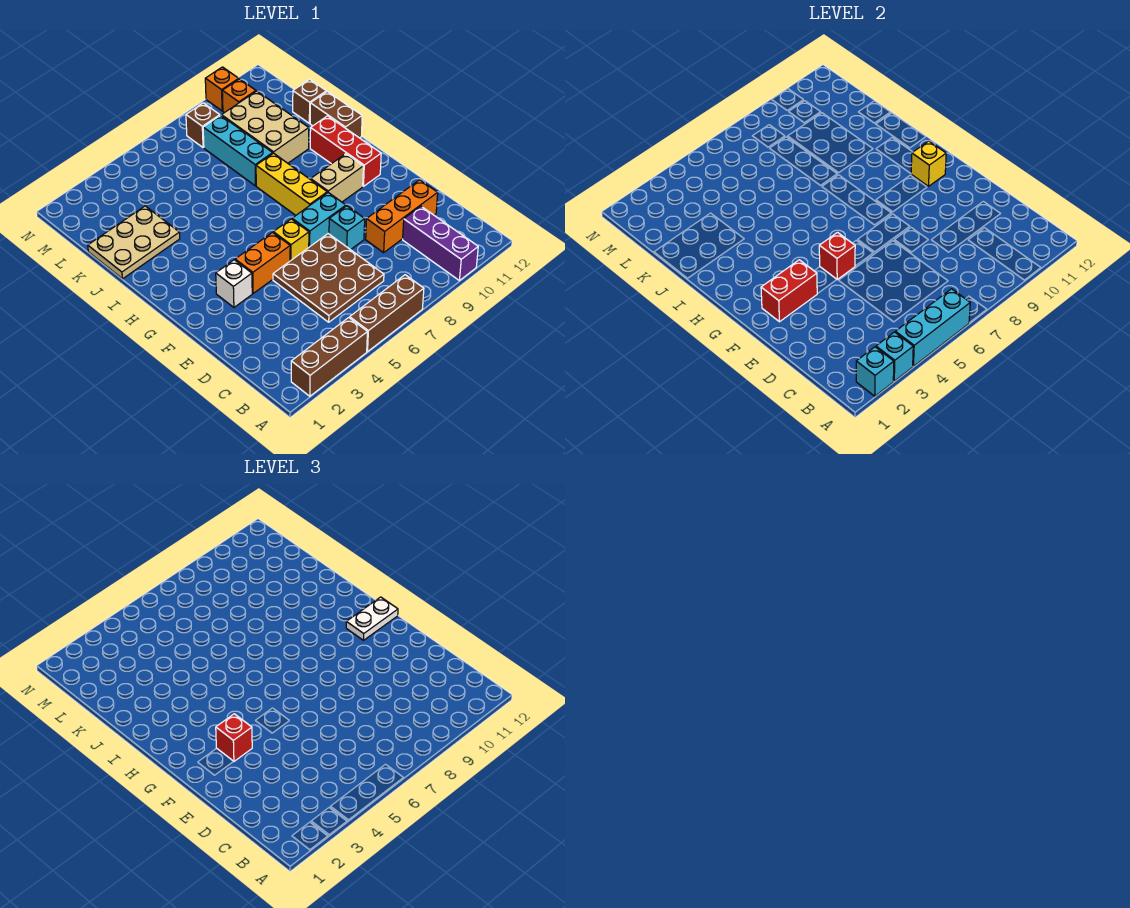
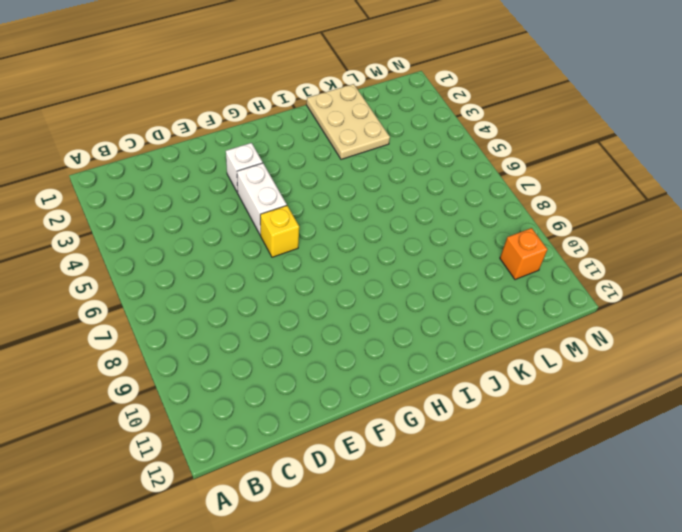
white 1x2 brick [237,163,287,235] -> orange 1x2 brick [235,233,290,293]
none -> brown 1x3 brick [291,318,367,396]
none -> brown 1x3 brick [350,275,424,352]
none -> purple 1x3 brick [403,206,478,280]

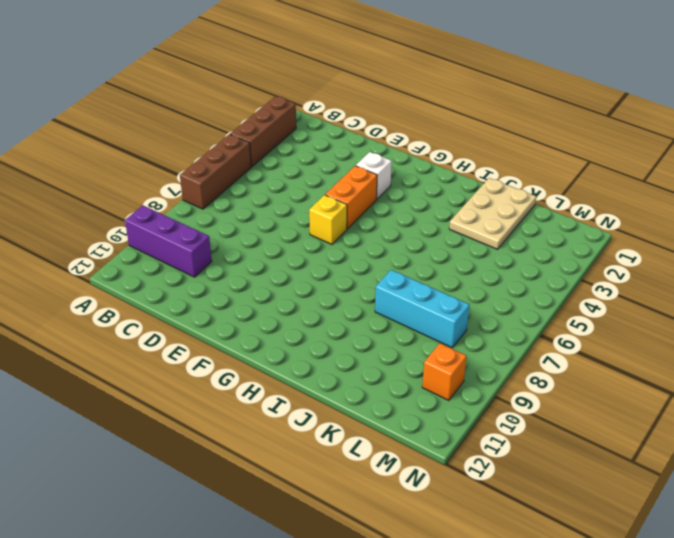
none -> brown 3x3 plate [273,234,384,322]
none -> orange 1x3 brick [366,180,438,253]
none -> cyan 1x1 brick [329,206,365,250]

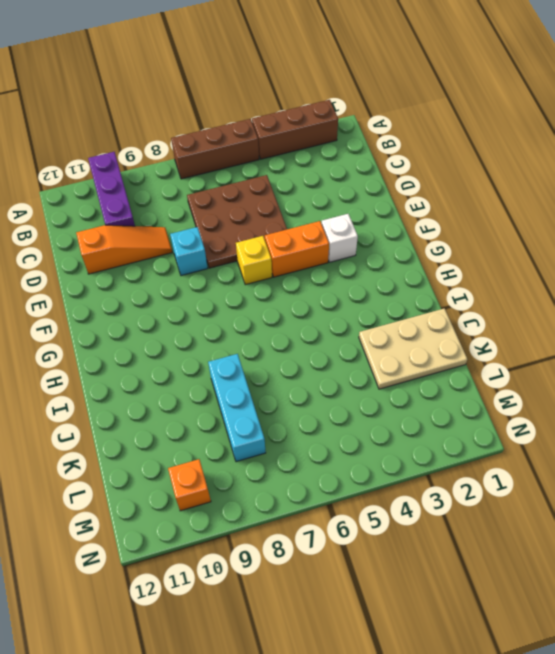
orange 1x3 slope [76,225,172,274] -> orange 1x3 brick [366,180,438,253]
none -> cyan 1x2 brick [292,193,346,247]
none -> yellow 1x3 brick [256,153,327,215]
none -> tan 1x2 brick [311,154,363,202]

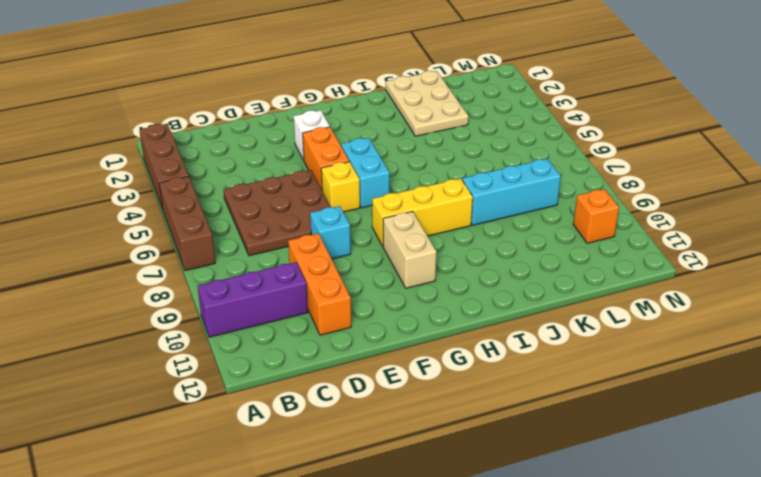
cyan 1x2 brick [341,138,390,208] -> cyan 1x2 brick moved to [292,193,346,247]
none -> red 1x3 brick [310,116,381,186]
none -> brown 1x2 brick [310,92,362,138]
none -> tan 2x3 brick [222,91,309,163]

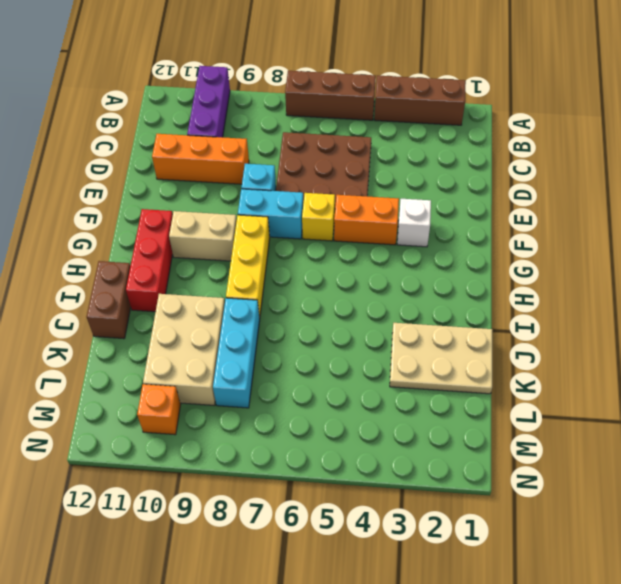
none -> brown 1x1 brick [293,79,326,123]
none -> brown 1x1 brick [186,103,220,148]
none -> orange 1x1 brick [205,67,239,111]

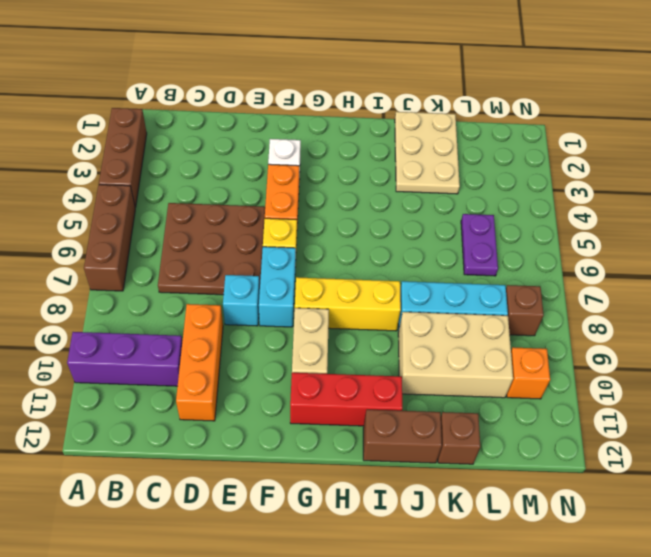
purple 1x2 plate [461,214,498,276] -> none
none -> orange 1x1 brick [205,67,239,111]
none -> cyan 1x1 brick [856,347,894,396]
none -> cyan 1x1 brick [876,332,913,381]

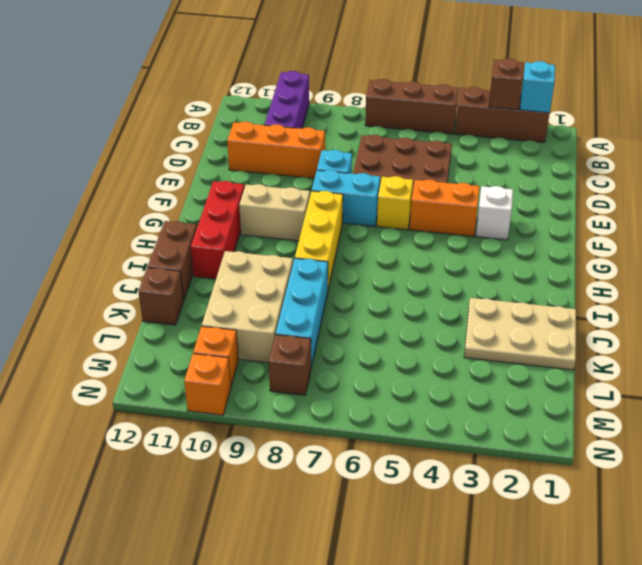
brown 1x1 brick [489,59,524,110] -> cyan 1x1 brick [876,332,913,381]
none -> cyan 1x3 brick [895,289,970,366]
none -> red 1x2 brick [761,260,817,322]
none -> red 1x1 brick [819,233,855,279]

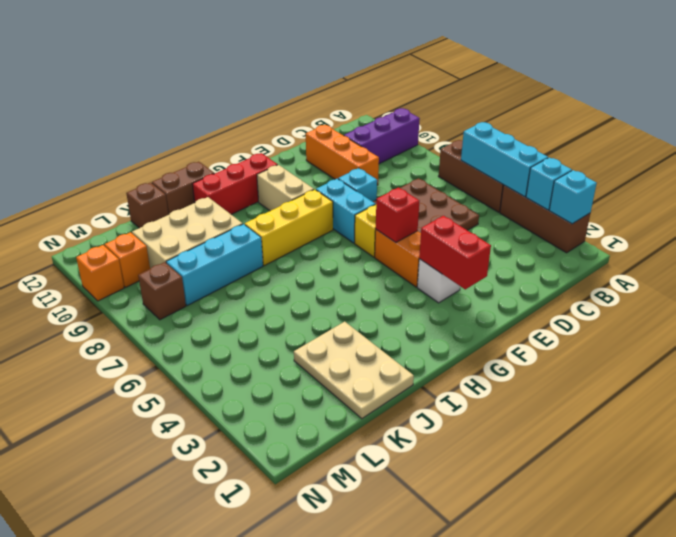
none -> yellow 1x1 brick [911,141,946,186]
none -> red 1x1 brick [216,714,252,762]
none -> white 1x2 plate [346,597,398,640]

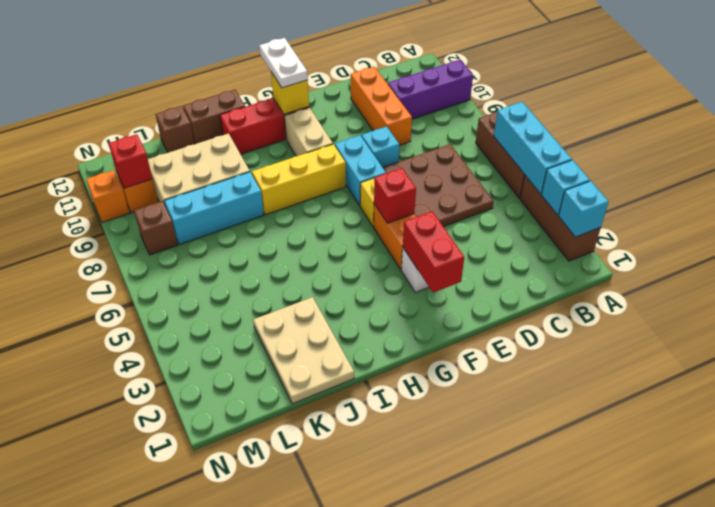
red 1x1 brick [109,134,152,188] -> red 1x1 brick moved to [216,714,252,762]

